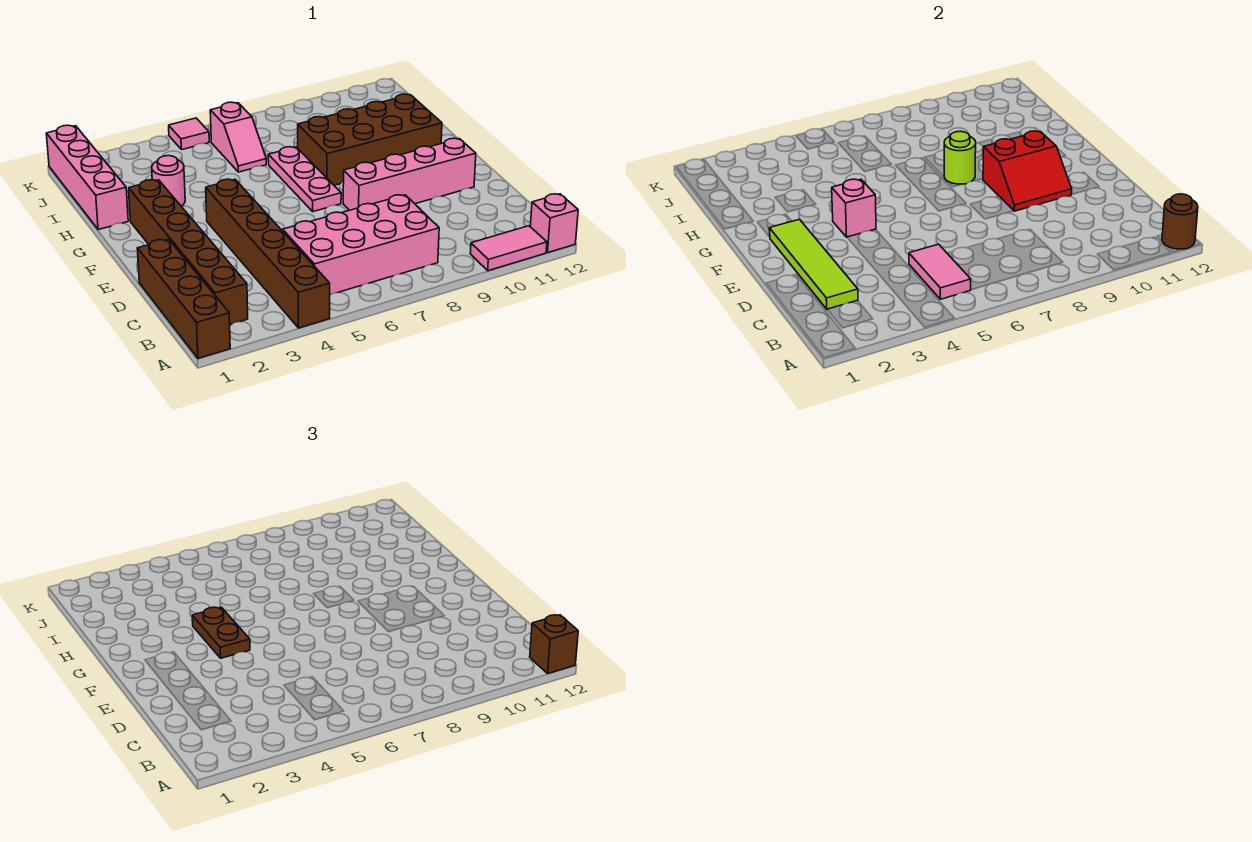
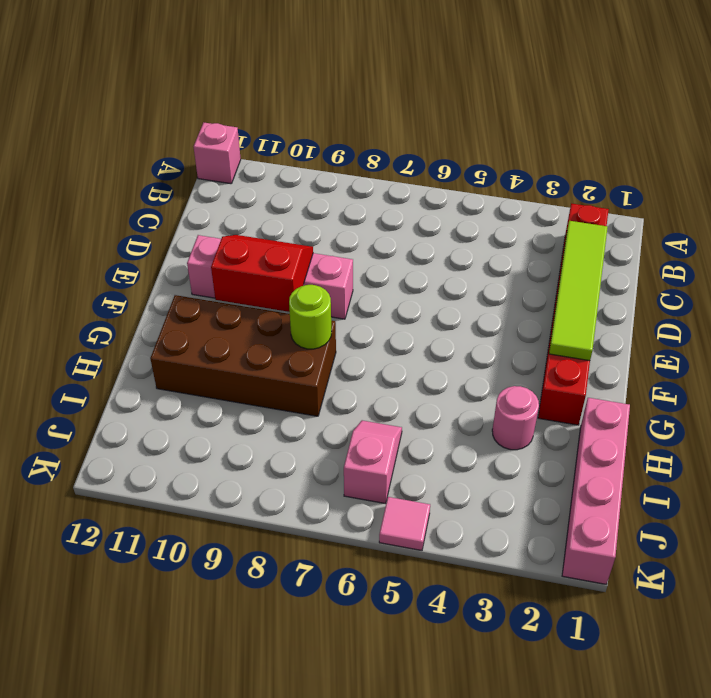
red 1x6 brick [538,203,609,425] -> brown 1x6 brick [129,180,248,324]
none -> brown 1x4 brick [137,239,230,358]
none -> brown 1x6 brick [206,179,330,328]
none -> pink 1x2 tile [470,226,547,271]

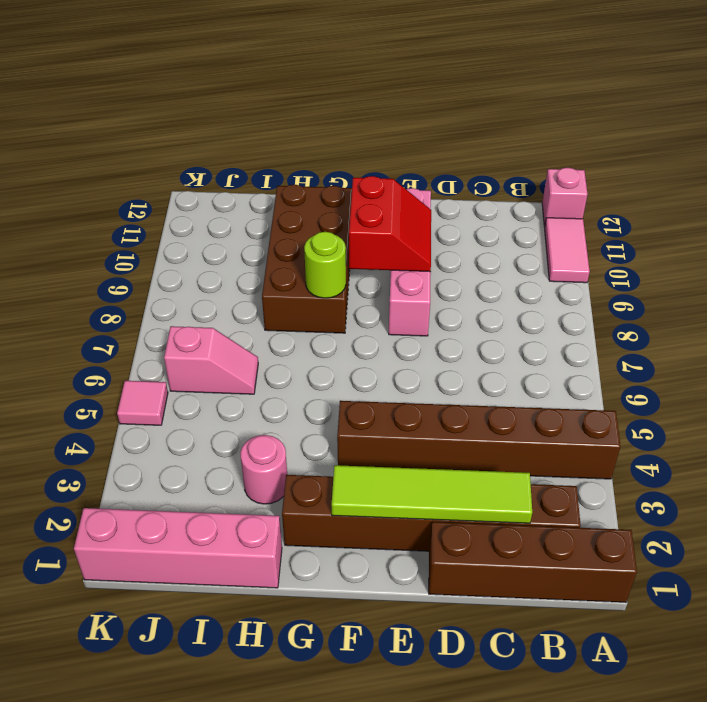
none -> pink 2x4 brick [283,195,439,295]
none -> pink 1x3 plate [268,147,341,212]
none -> brown 1x1 round brick [1162,194,1198,249]

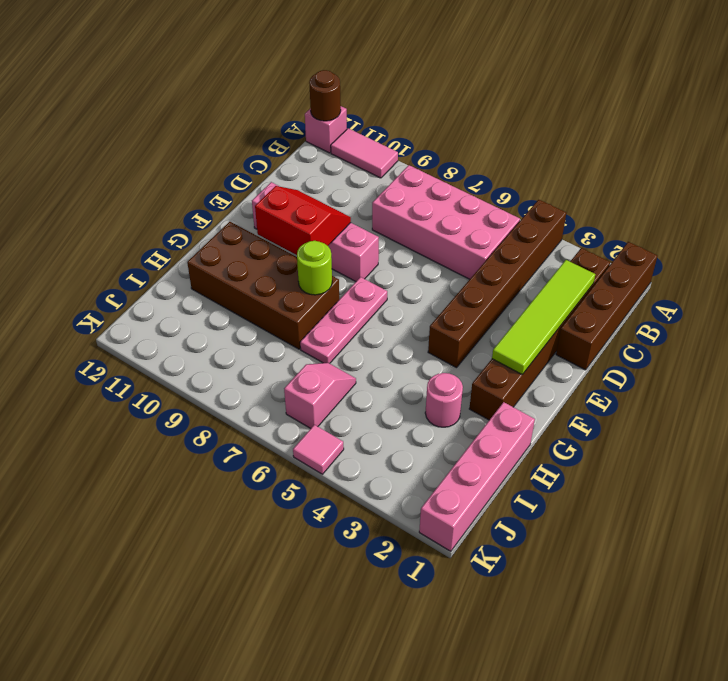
none -> pink 1x2 tile [909,244,971,299]
none -> pink 1x1 brick [832,179,876,237]
none -> brown 1x1 brick [530,615,578,673]

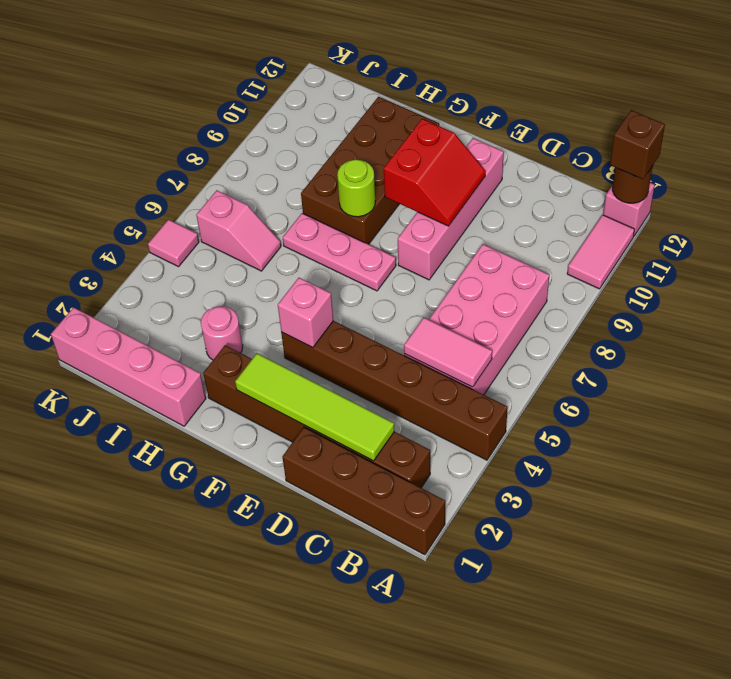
none -> brown 1x2 plate [192,607,250,658]

